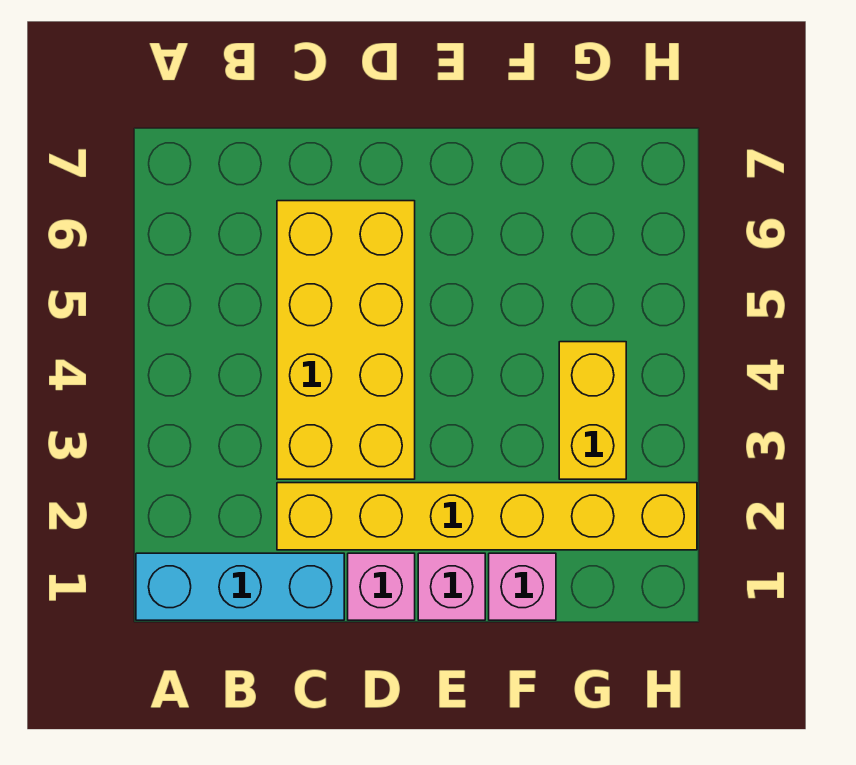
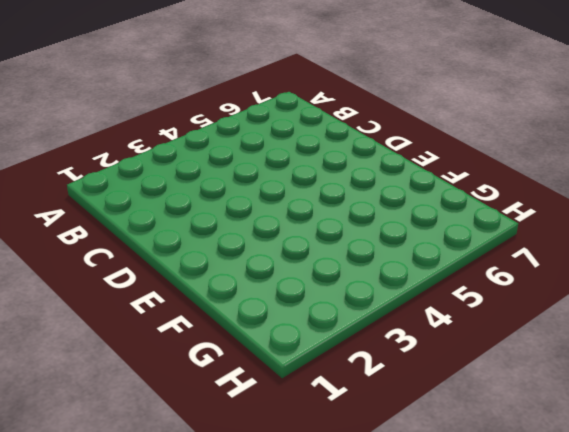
none -> cyan 1x3 brick [136,553,344,620]
none -> yellow 1x6 brick [277,483,697,550]

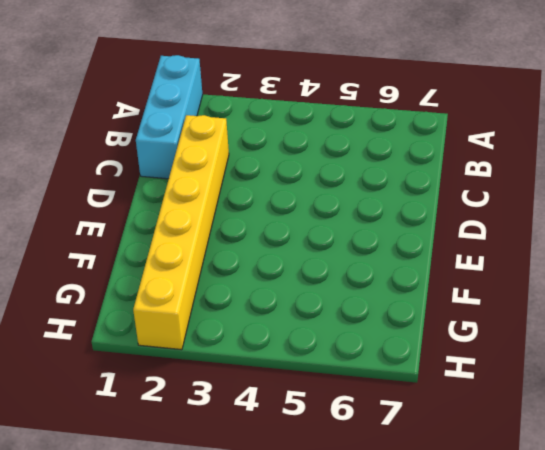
none -> yellow 2x4 brick [277,201,415,479]
none -> pink 1x1 brick [348,553,415,620]

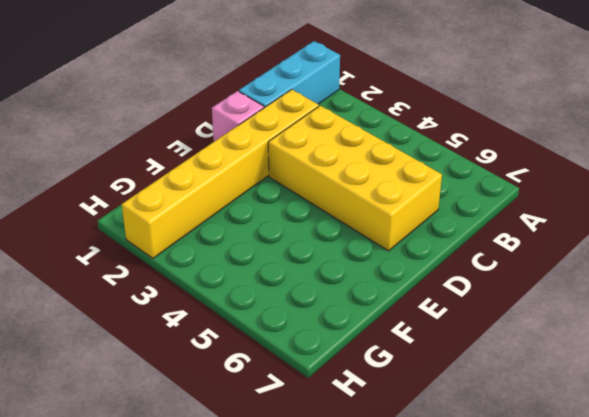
none -> pink 1x1 brick [418,553,485,620]
none -> pink 1x1 brick [489,553,556,620]

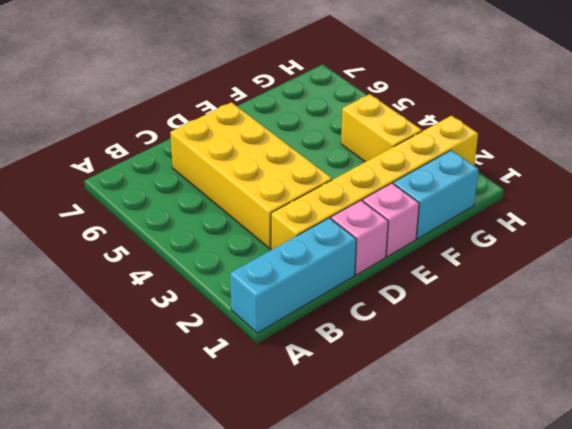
cyan 1x2 brick [393,150,479,239] -> pink 1x1 brick [489,553,556,620]

